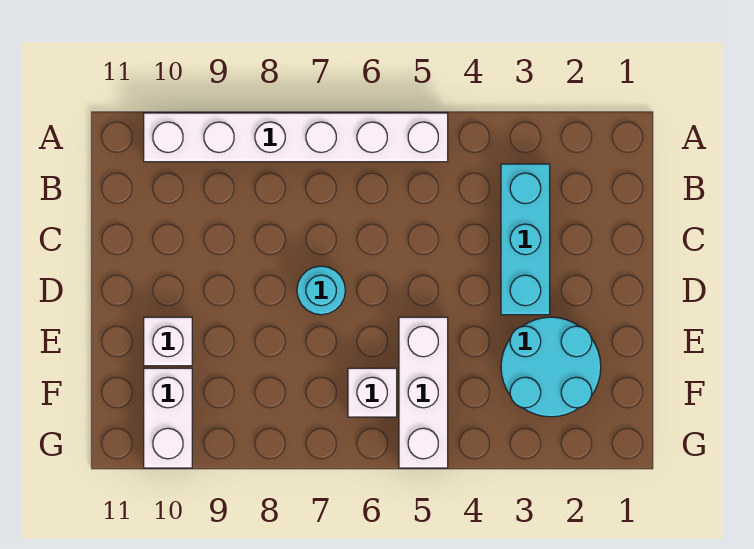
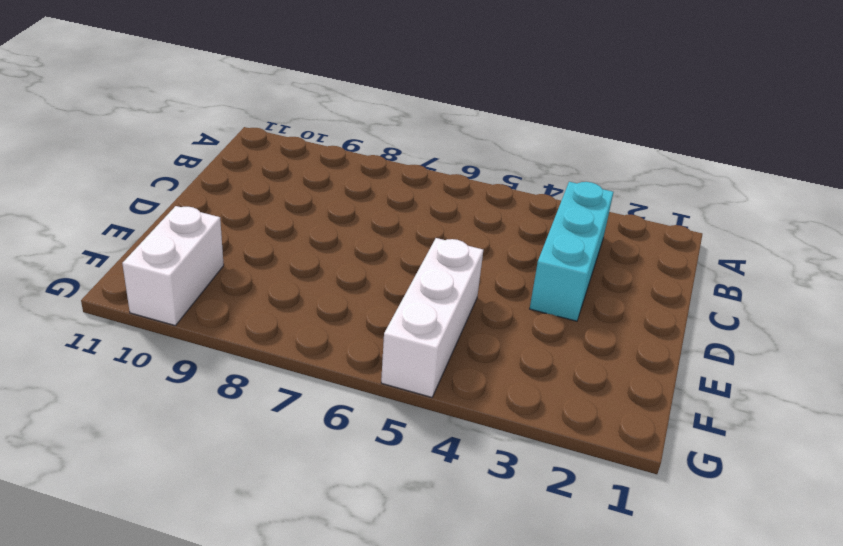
none -> white 1x6 brick [144,113,448,162]
none -> cyan 1x1 round brick [297,266,345,315]

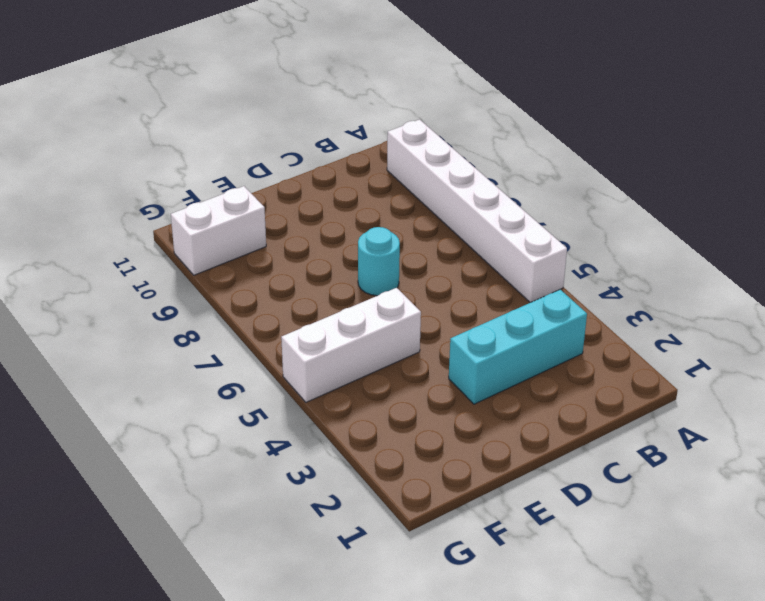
none -> cyan 2x2 round brick [501,317,601,417]
none -> white 1x1 brick [144,317,192,366]

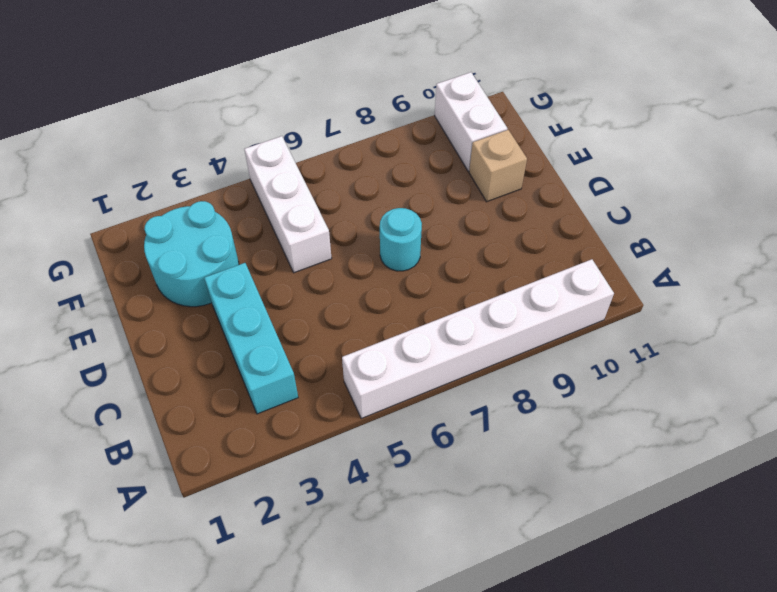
tan 1x1 brick [469,130,527,202] -> white 1x1 brick [144,317,192,366]
none -> white 1x1 brick [348,368,397,417]

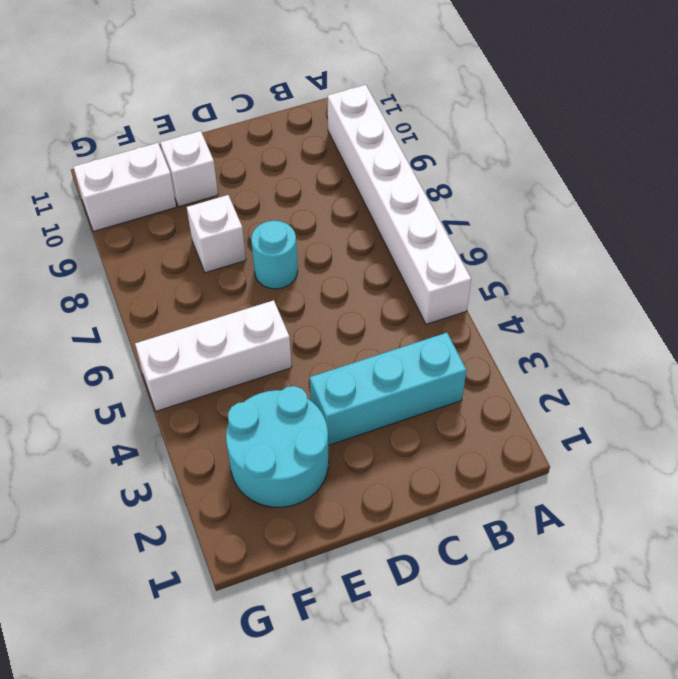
white 1x1 brick [187,195,246,273] -> white 1x1 brick moved to [348,368,397,417]

